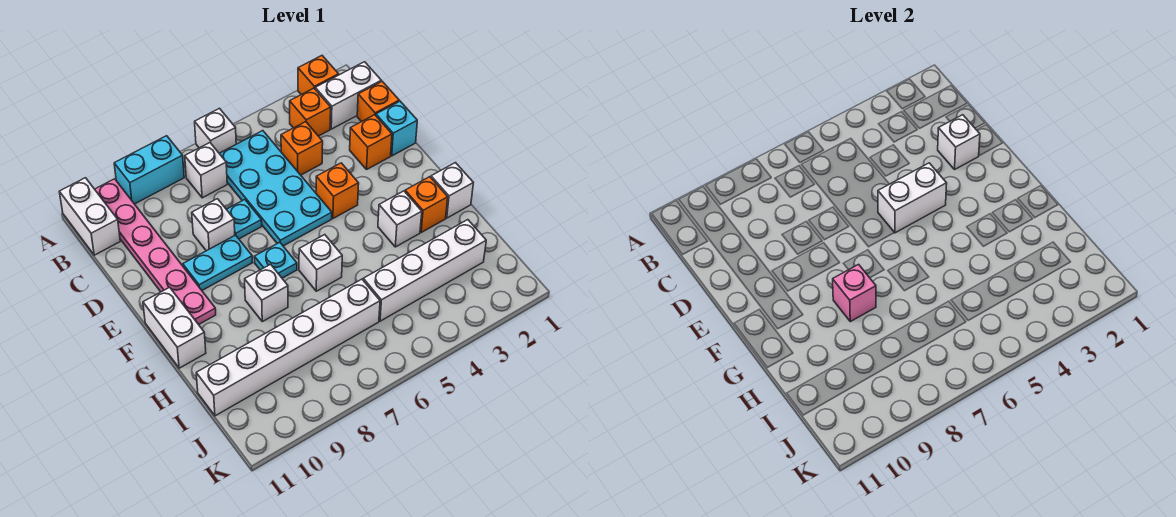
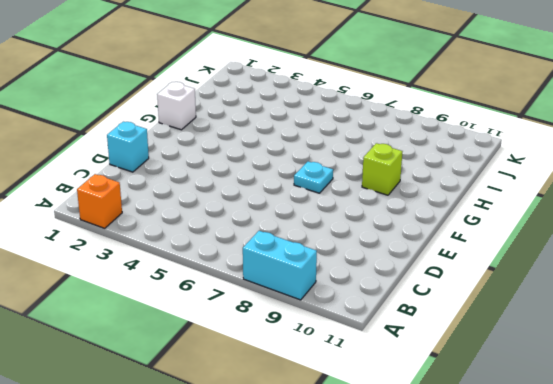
lime 1x1 brick [362,143,402,195] -> none
none -> white 1x1 brick [195,108,236,153]
none -> pink 1x6 plate [95,179,216,325]
none -> white 1x2 brick [59,178,120,255]

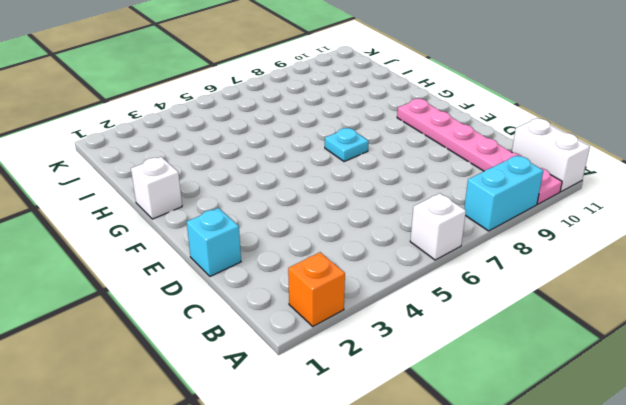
none -> white 1x2 brick [315,62,381,129]
none -> orange 1x1 brick [290,88,331,136]
none -> cyan 2x4 plate [219,131,332,246]

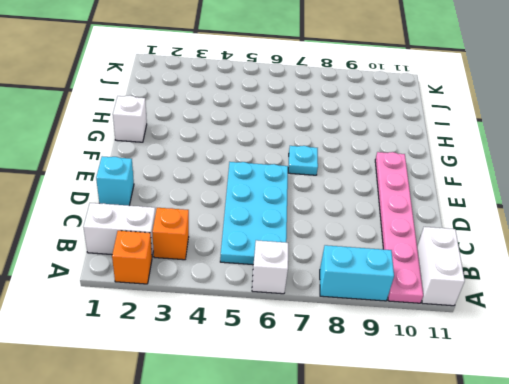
none -> white 1x1 brick [185,143,227,198]
none -> orange 1x1 brick [357,81,399,122]
none -> orange 1x1 brick [281,122,323,175]

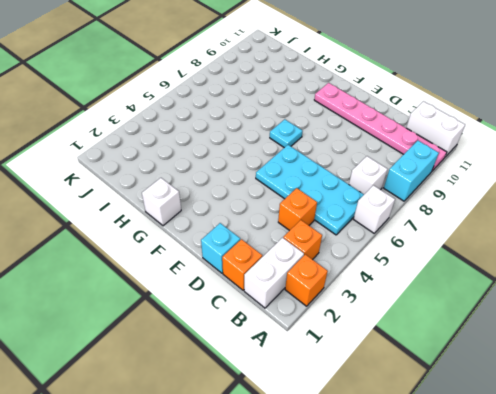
none -> orange 1x1 brick [350,115,392,169]
none -> cyan 1x1 plate [226,200,262,239]
none -> white 1x1 brick [192,199,235,251]

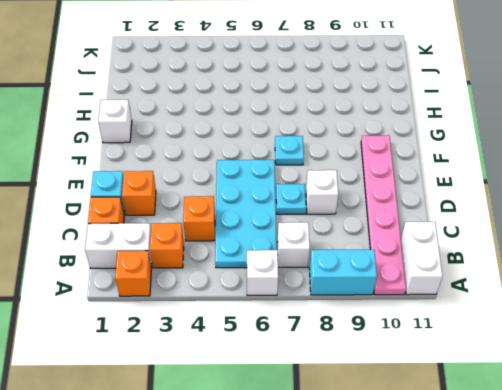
none -> orange 1x1 brick [316,163,359,218]
none -> cyan 1x2 plate [183,235,252,290]
none -> white 1x2 brick [143,287,206,368]

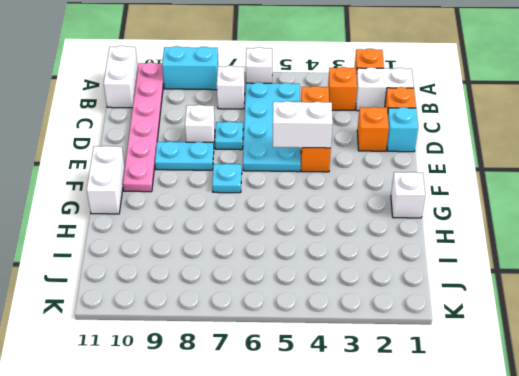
none -> orange 1x1 brick [405,177,448,232]
none -> white 1x1 brick [378,191,422,247]
none -> white 1x1 brick [299,235,342,291]

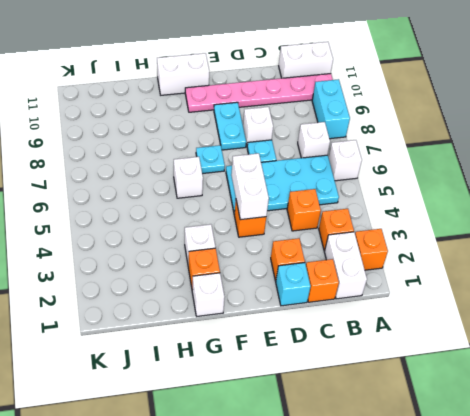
none -> white 1x1 brick [245,264,288,322]
none -> white 1x4 brick [363,220,486,321]
none -> white 1x6 brick [196,279,380,416]

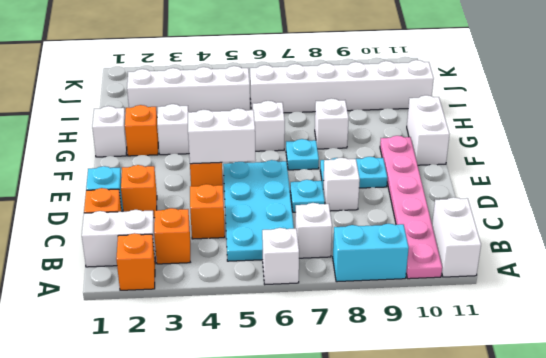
none -> white 1x1 brick [938,115,980,169]
none -> pink 1x1 brick [833,264,876,322]

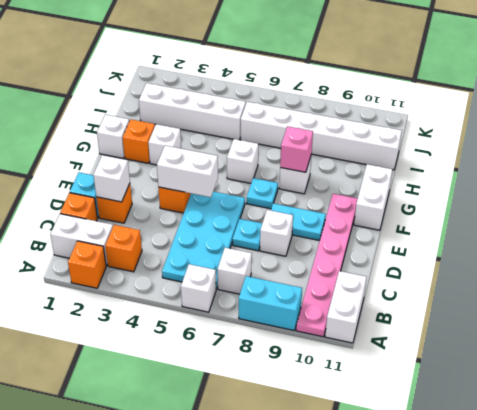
none -> orange 1x1 brick [281,122,323,175]

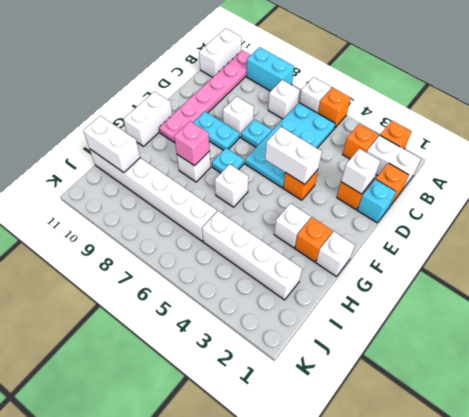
orange 1x1 brick [318,88,351,128] -> orange 1x1 brick moved to [281,122,323,175]
white 1x2 brick [83,116,140,172] -> none

